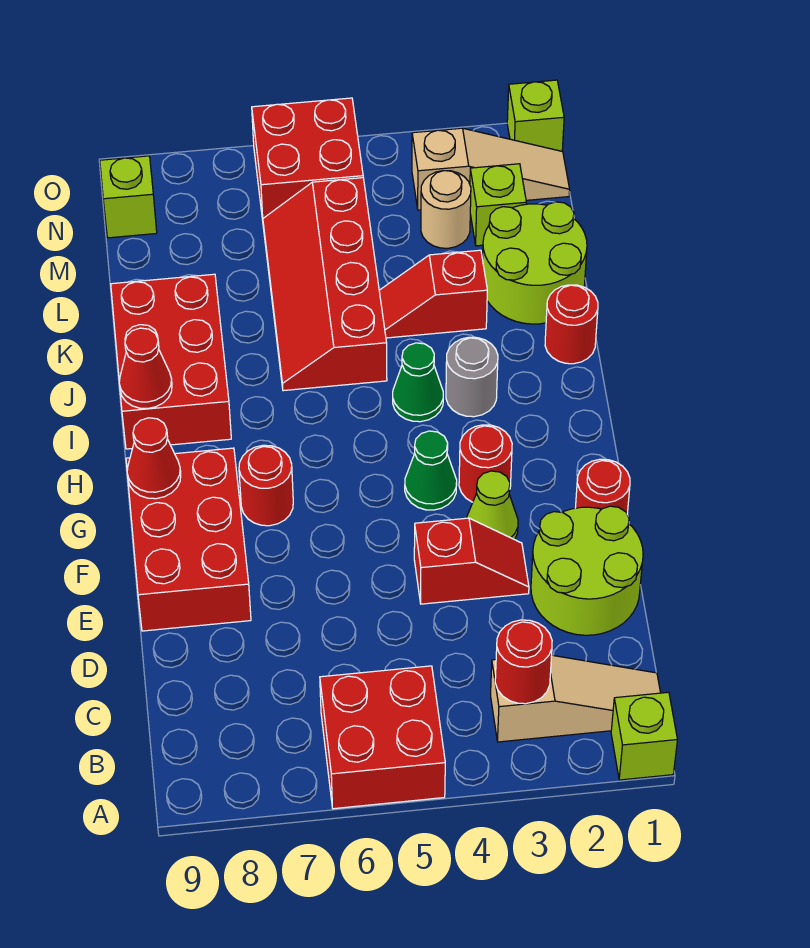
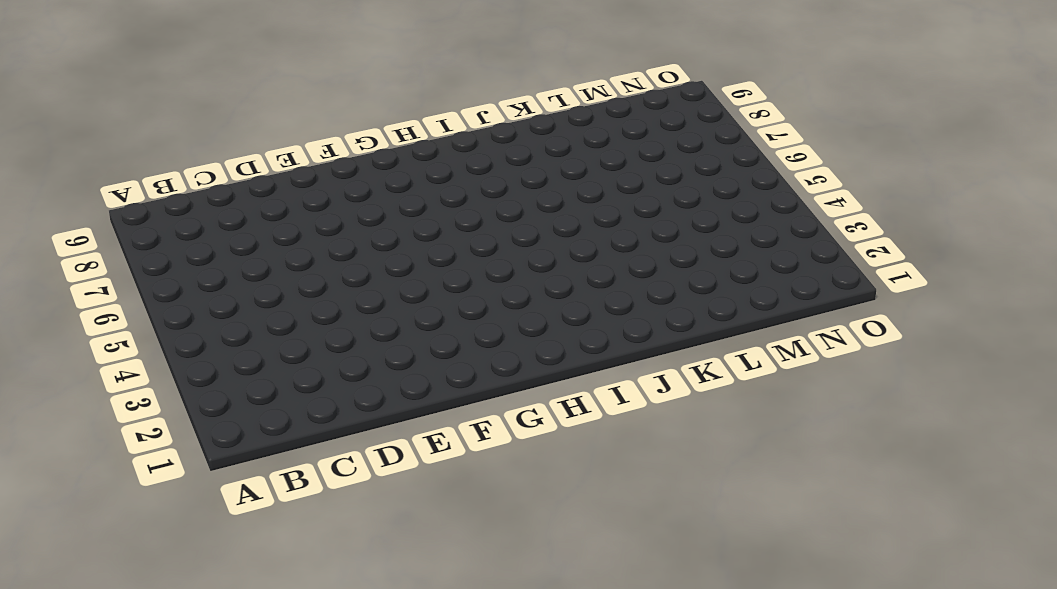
none -> lime 1x1 brick [611,692,677,780]
none -> red 2x2 brick [320,666,445,809]
none -> tan 1x3 slope [491,655,661,742]

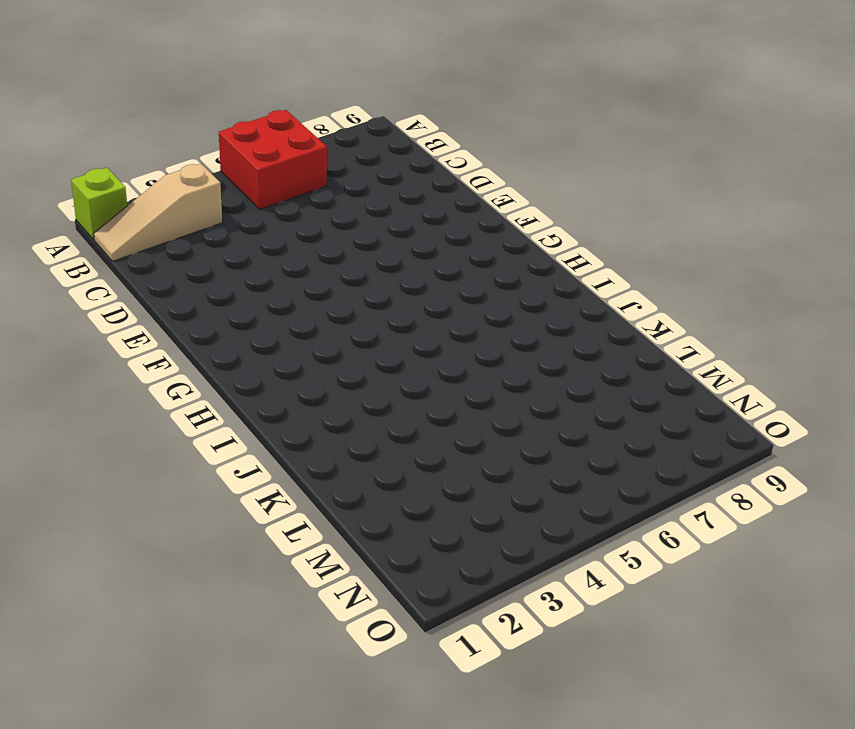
none -> lime 2x2 round brick [531,506,643,635]
none -> red 1x2 slope [414,518,529,604]
none -> red 2x3 brick [126,448,251,631]

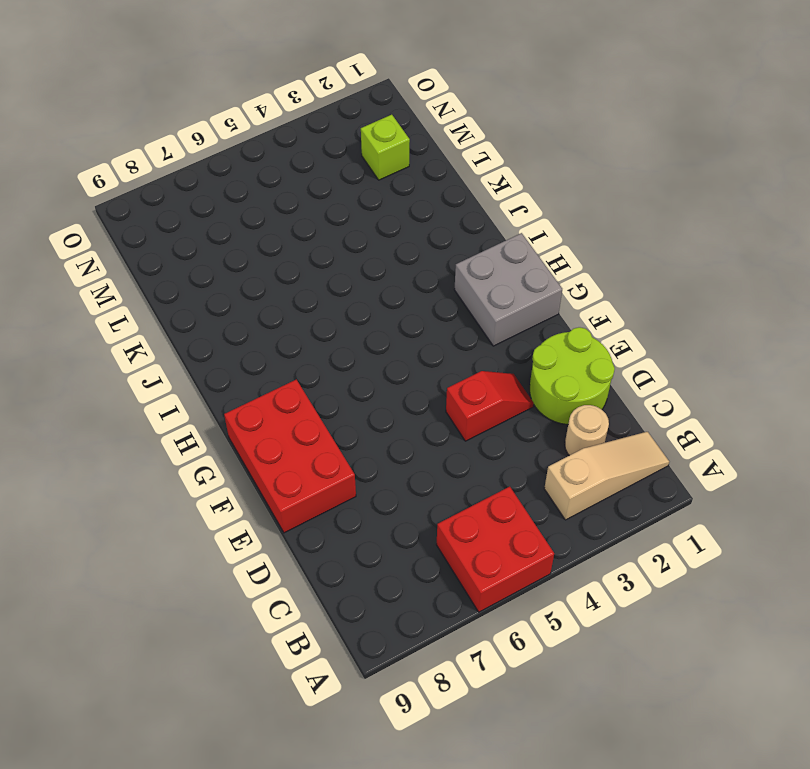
tan 1x1 round brick [565,405,609,456] -> tan 1x1 round brick moved to [421,171,471,248]
grey 2x2 brick [454,233,562,346] -> none
none -> lime 1x1 brick [611,692,677,780]
none -> red 1x1 round brick [576,459,630,513]
none -> lime 1x1 cone [467,471,518,540]

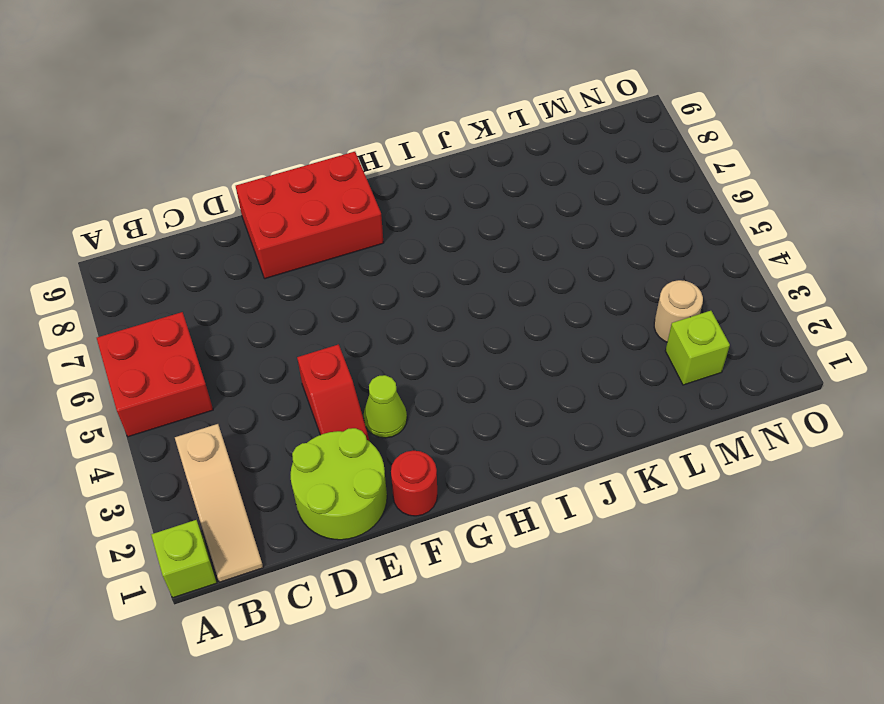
none -> red 1x1 round brick [459,425,512,502]
none -> green 1x1 cone [405,431,457,510]
none -> red 1x1 round brick [239,445,293,526]

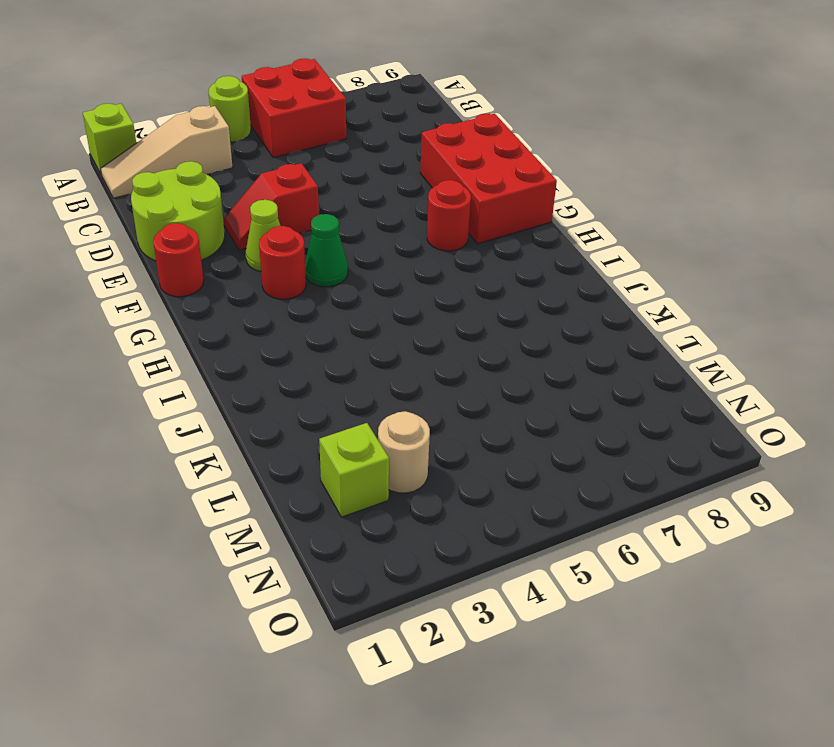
lime 1x1 round brick [208,76,251,142] -> none
none -> grey 1x1 round brick [446,337,498,417]
none -> green 1x1 cone [393,343,443,422]
none -> red 2x3 brick [111,274,231,449]

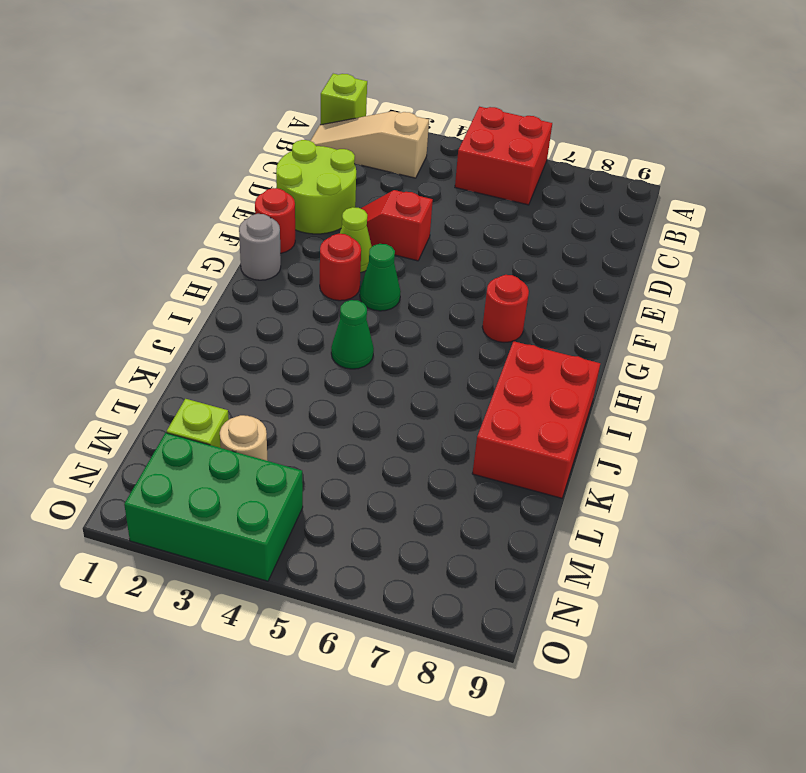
grey 1x1 round brick [239,214,281,280] -> grey 1x1 round brick moved to [446,337,498,417]
green 2x3 brick [124,433,303,581] -> tan 1x3 slope [412,128,570,210]
none -> red 2x3 brick [126,448,251,631]
none -> red 1x1 round brick [545,285,598,364]
none -> red 2x4 slope [263,178,387,391]

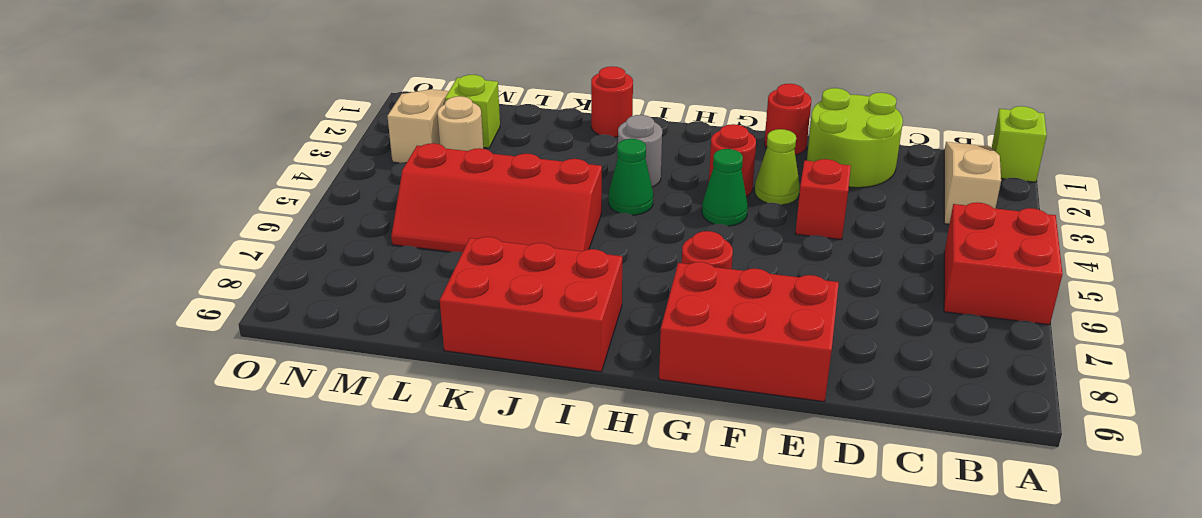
none -> lime 2x2 round brick [483,202,587,324]
none -> red 1x2 slope [379,250,487,338]
none -> red 2x2 brick [252,98,363,220]

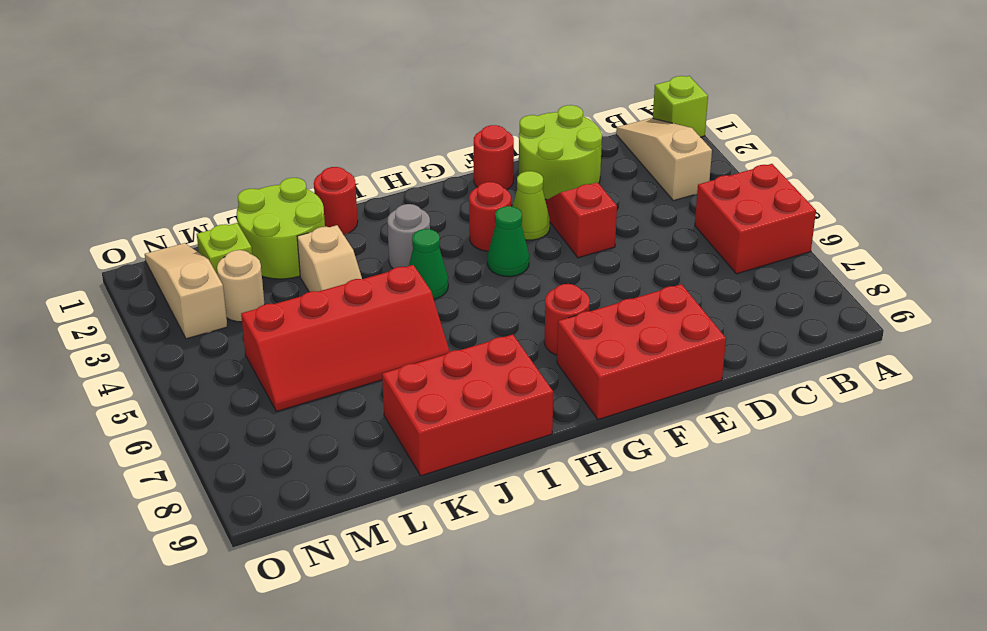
tan 1x2 slope [297,225,362,292] -> red 1x2 slope [379,250,487,338]
none -> red 2x2 brick [252,98,363,220]
none -> lime 1x1 brick [100,156,157,238]
none -> lime 1x1 brick [507,80,564,151]

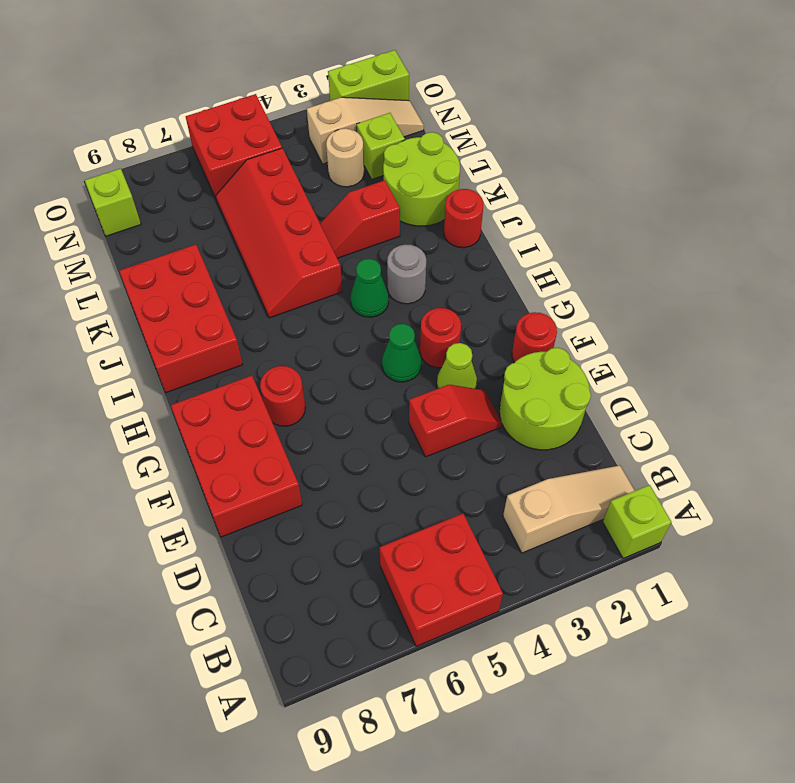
lime 1x2 brick [328,50,409,101] -> lime 1x1 brick [507,80,564,151]
none -> red 1x1 round brick [495,620,552,704]
none -> red 1x1 cone [127,418,181,499]
none -> red 1x1 cone [119,328,172,409]

